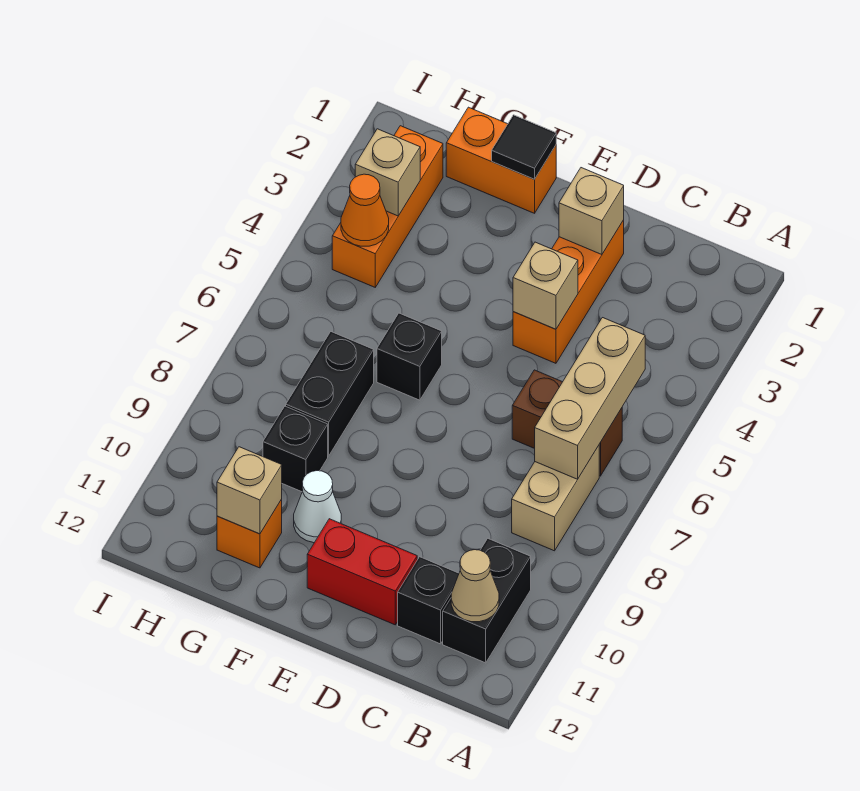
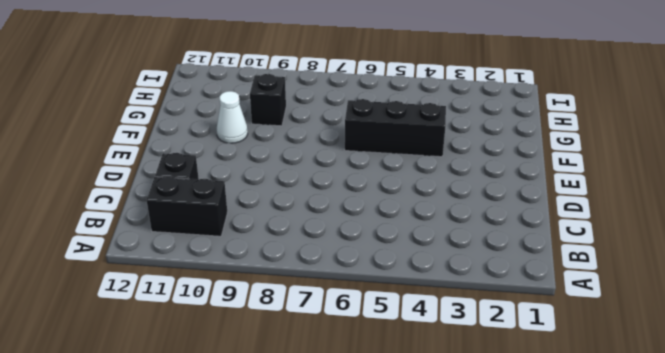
black 1x3 brick [345,99,446,157] -> black 1x1 brick [377,313,442,400]
none -> brown 1x2 brick [512,370,622,476]
none -> tan 1x2 brick [512,446,599,551]
none -> orange 1x3 brick [513,220,624,363]

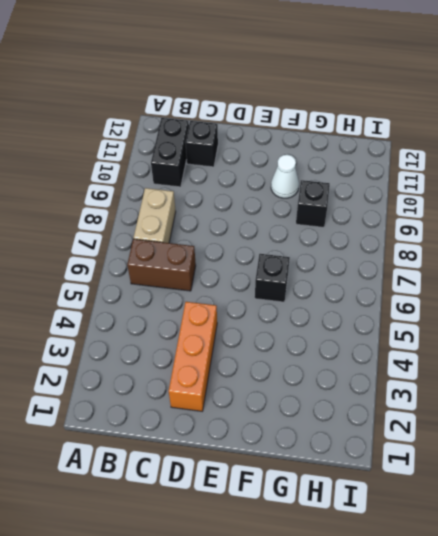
none -> red 1x2 brick [307,519,417,625]
none -> orange 1x2 brick [446,107,556,213]
none -> black 1x2 brick [286,332,374,456]

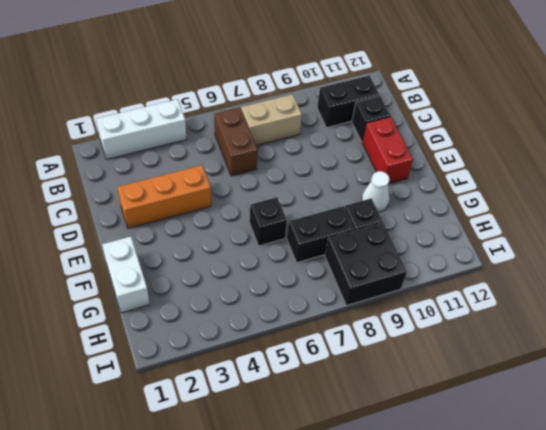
white 1x3 brick [96,99,186,159] -> none
white 1x2 brick [102,237,150,313] -> orange 1x2 brick [446,107,556,213]
black 2x2 brick [325,223,407,305] -> none
none -> orange 1x1 brick [217,500,282,568]
none -> orange 1x3 brick [332,126,443,287]
none -> tan 1x3 brick [535,318,645,479]

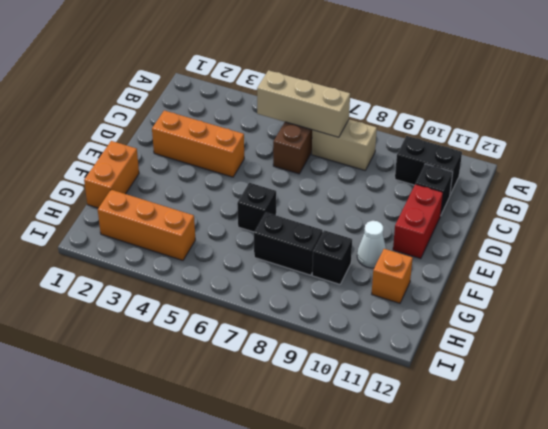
none -> tan 1x1 cone [451,550,499,622]
none -> tan 1x1 brick [559,168,624,255]
none -> tan 1x1 brick [513,242,578,329]

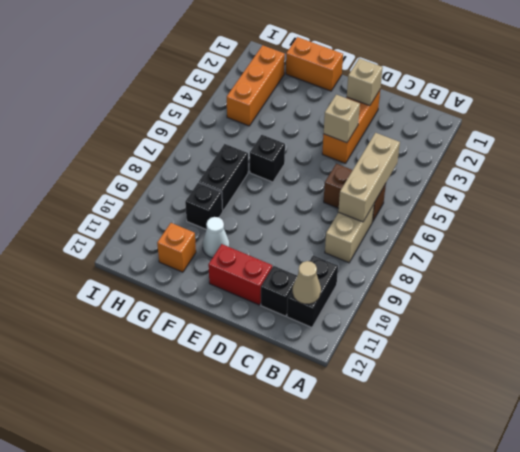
none -> black 1x1 tile [492,115,556,179]
none -> tan 1x1 brick [217,447,282,534]
none -> tan 1x1 brick [355,129,420,216]

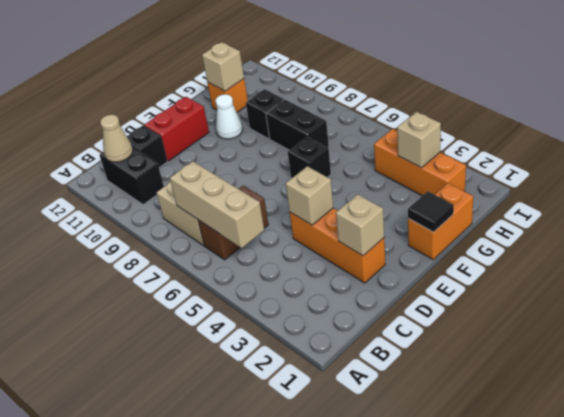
none -> orange 1x1 cone [341,174,389,246]

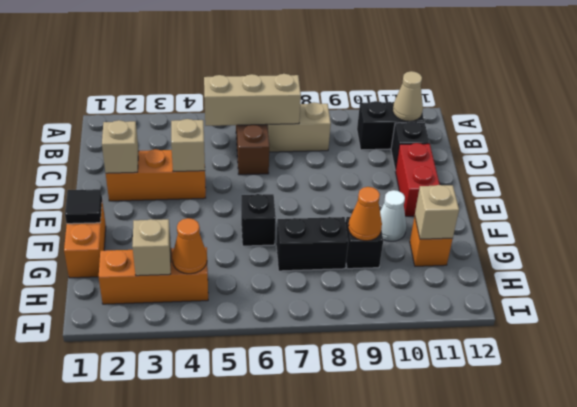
orange 1x1 cone [348,187,382,241] -> none

